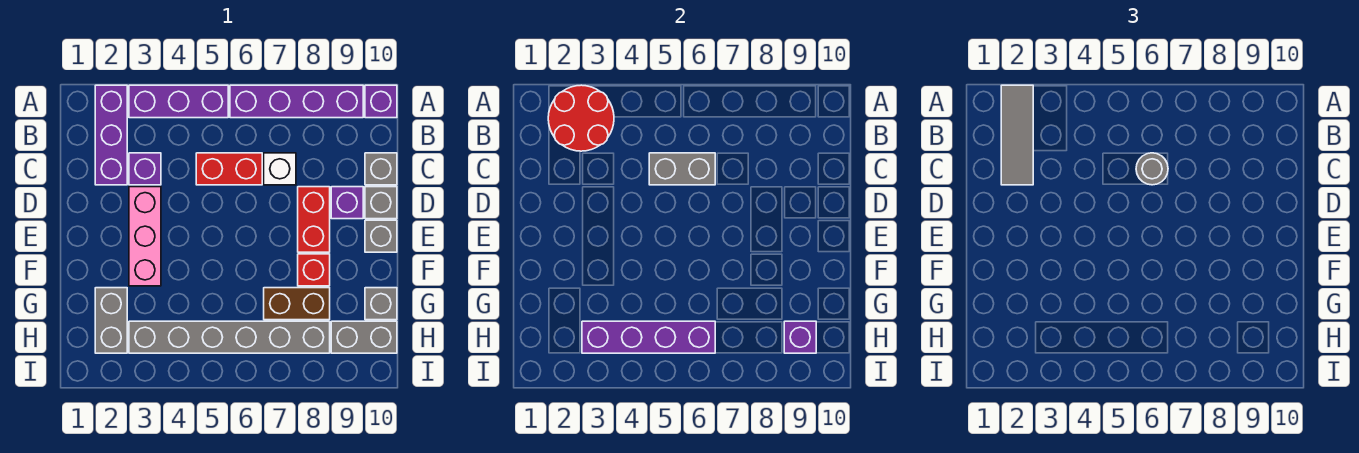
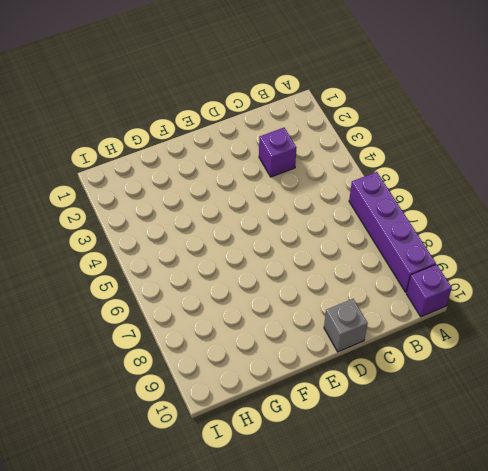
none -> purple 1x3 brick [95,85,127,185]
none -> purple 1x3 brick [129,85,228,118]
none -> red 1x2 brick [196,153,262,185]

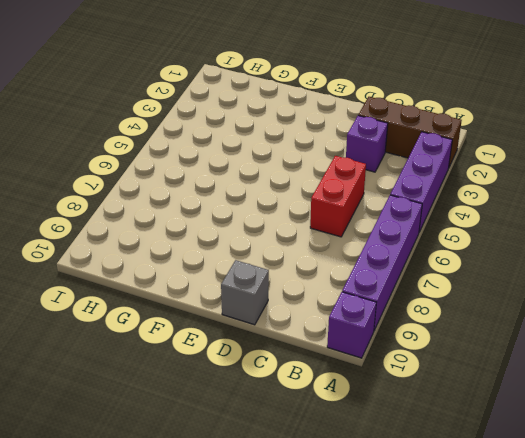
brown 1x3 brick [358,97,462,167] -> purple 1x3 brick [95,85,127,185]
none -> white 1x1 brick [264,153,296,185]
none -> grey 1x1 brick [365,153,397,185]
none -> pink 1x3 brick [129,187,161,286]

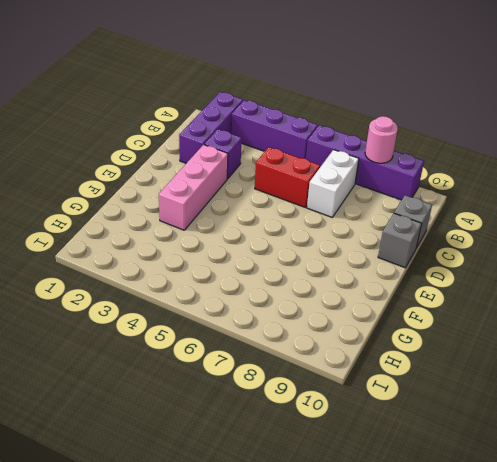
pink 1x1 round brick [365,116,398,163] -> none
white 1x2 brick [307,150,359,217] -> white 1x1 brick [264,153,296,185]
none -> purple 1x1 brick [365,85,397,118]
none -> red 1x2 brick [298,187,330,252]
none -> purple 1x1 brick [331,187,363,219]

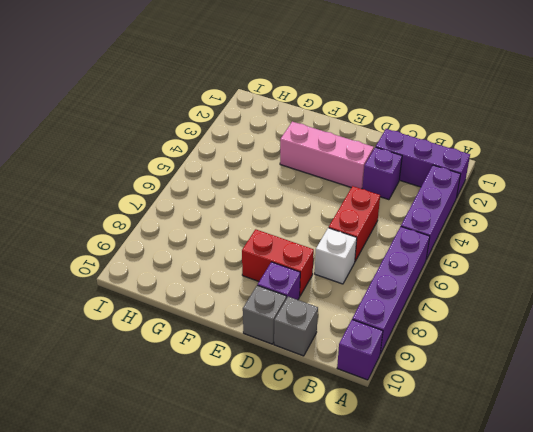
none -> grey 1x1 brick [365,220,397,252]
none -> red 1x1 brick [298,254,330,286]
none -> grey 1x2 brick [95,288,127,353]

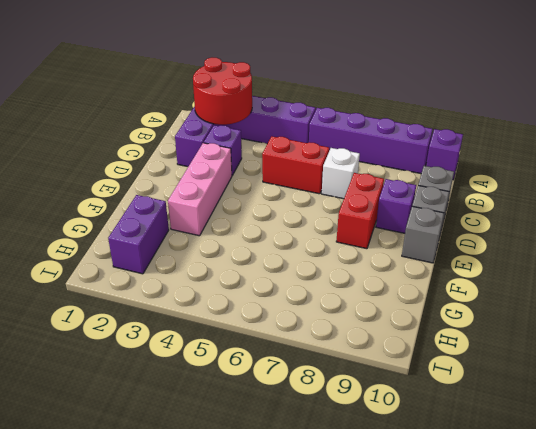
purple 1x2 brick [108,195,169,274] -> grey 1x2 brick [95,288,127,353]
none -> red 1x1 brick [298,254,330,286]
none -> brown 1x2 brick [264,288,330,320]
none -> grey 1x1 brick [365,288,397,320]

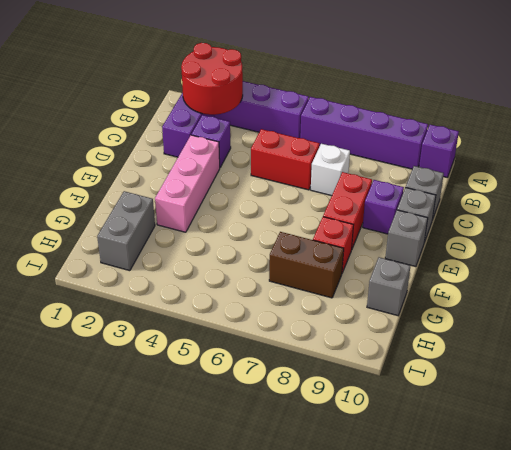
none -> grey 1x6 brick [129,321,330,353]
none -> grey 1x2 brick [331,321,397,353]
none -> grey 1x2 brick [649,153,715,185]

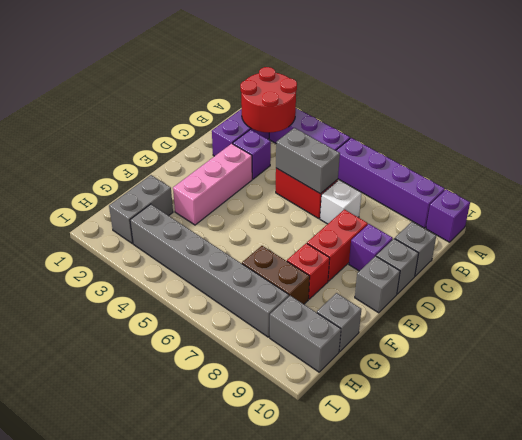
none -> purple 1x4 brick [582,321,715,353]
none -> purple 1x1 brick [784,321,816,353]
none -> grey 1x3 tile [1001,85,1033,185]

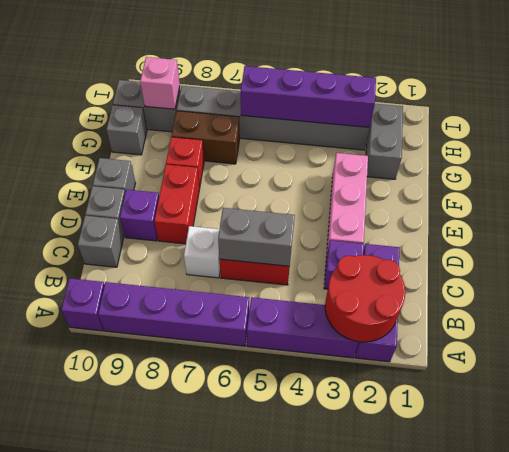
pink 1x1 brick [140,57,180,109] -> purple 1x1 brick [784,321,816,353]
none -> grey 1x3 tile [1001,85,1033,185]
none -> grey 1x1 round brick [1136,153,1168,185]

